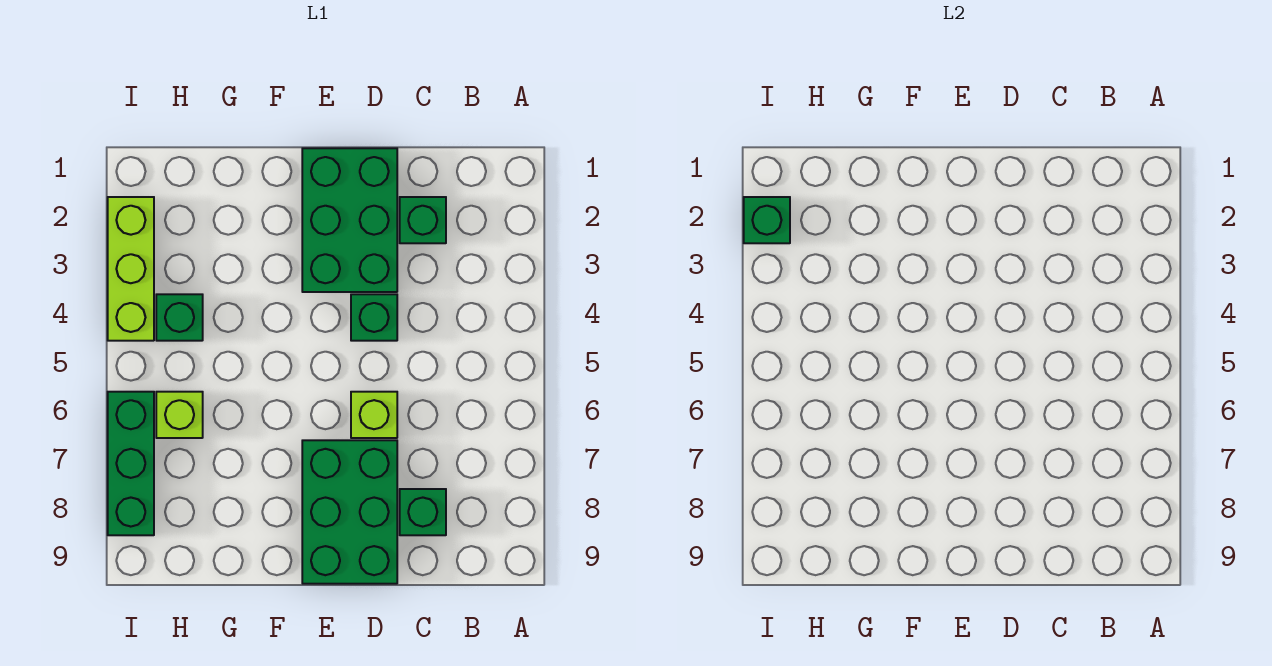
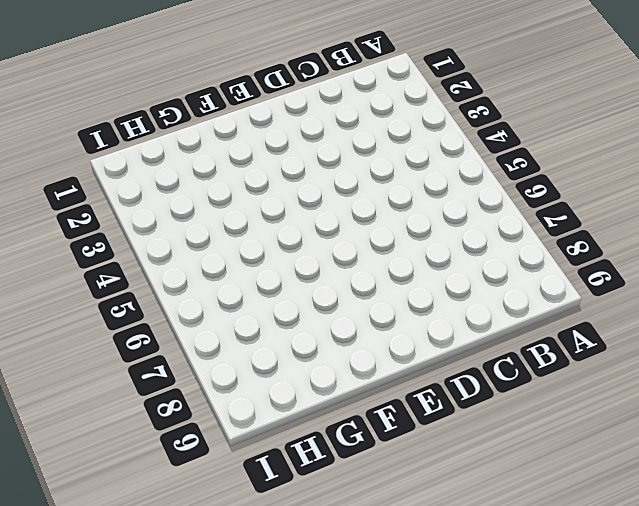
none -> green 1x1 brick [400,197,446,243]
none -> green 1x1 brick [400,489,446,535]

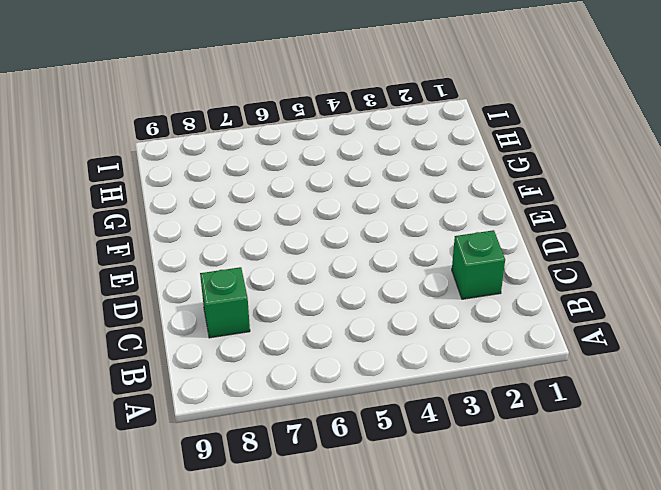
none -> green 2x3 brick [302,148,397,292]
none -> green 1x1 brick [351,294,397,341]

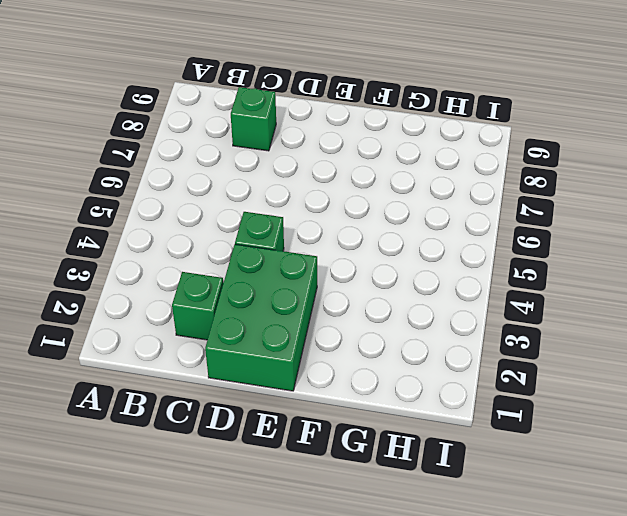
none -> lime 1x1 brick [351,392,397,438]
none -> green 2x3 brick [302,440,397,584]

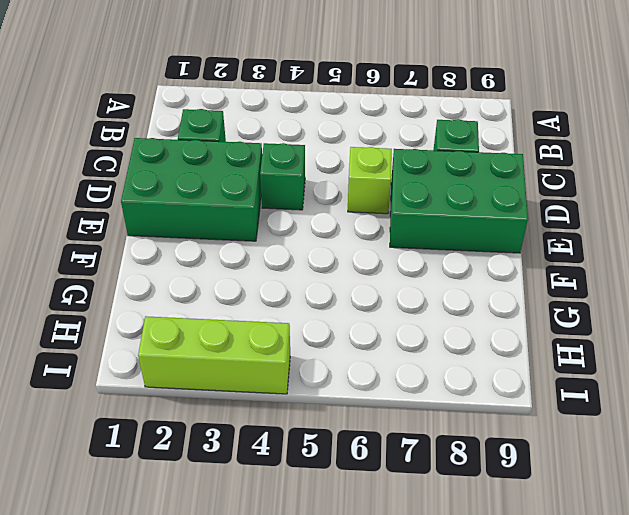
none -> green 1x1 brick [156,294,203,341]
none -> lime 1x1 brick [156,392,203,438]

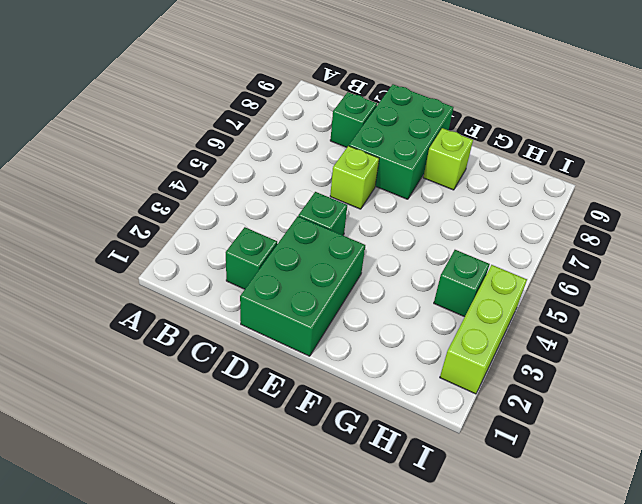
lime 1x1 brick [423,128,473,190] -> lime 1x1 brick moved to [156,392,203,438]
none -> green 1x3 brick [108,392,154,535]
none -> green 1x1 brick [744,197,790,243]

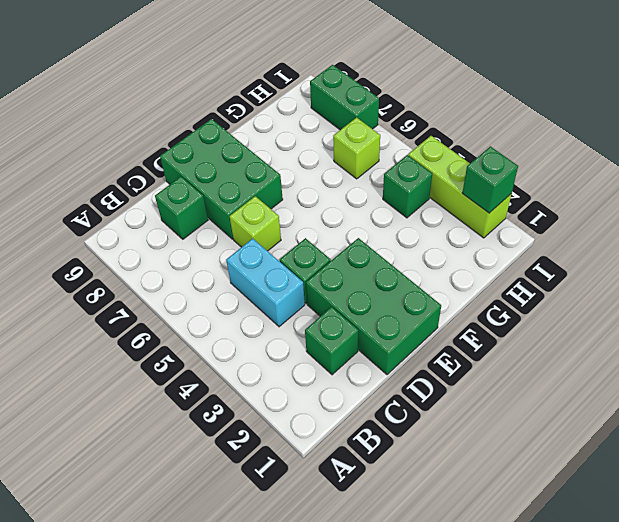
cyan 1x2 brick [226,239,305,327] -> none
green 1x2 brick [310,65,379,130] -> green 1x3 brick [108,392,154,535]

